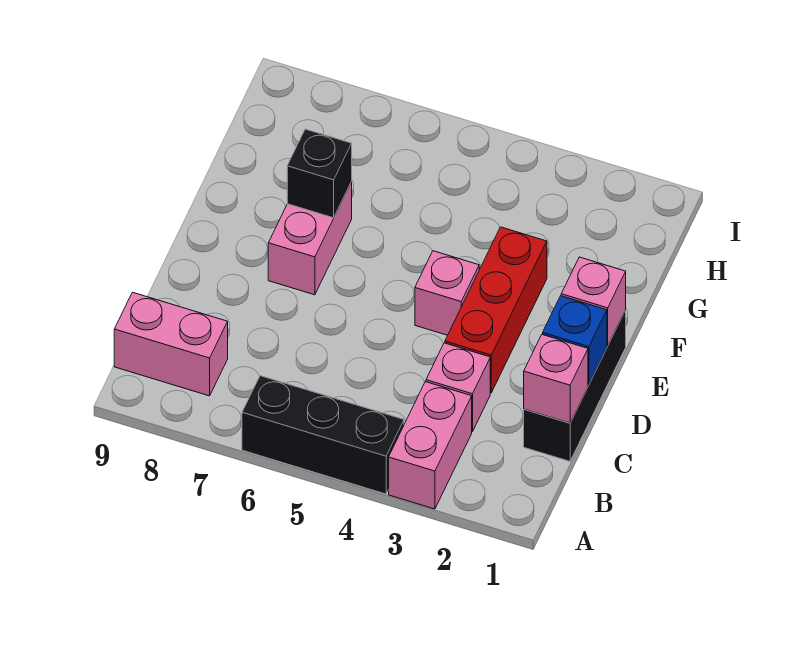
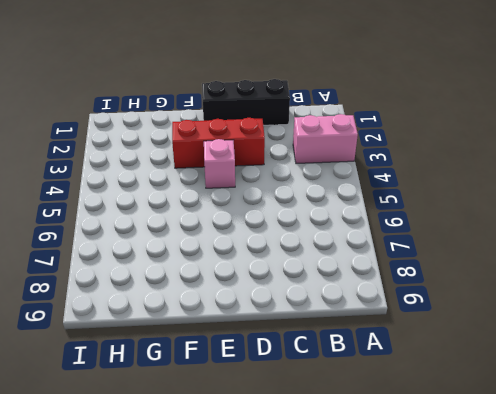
none -> black 1x3 brick [242,376,404,494]
none -> pink 1x2 brick [114,292,228,396]
none -> pink 1x1 brick [426,343,490,432]

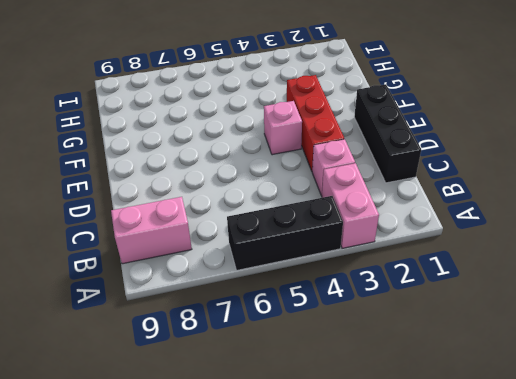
none -> pink 1x2 brick [268,182,352,295]
none -> pink 1x1 brick [524,335,588,423]
none -> blue 1x1 brick [543,296,607,384]

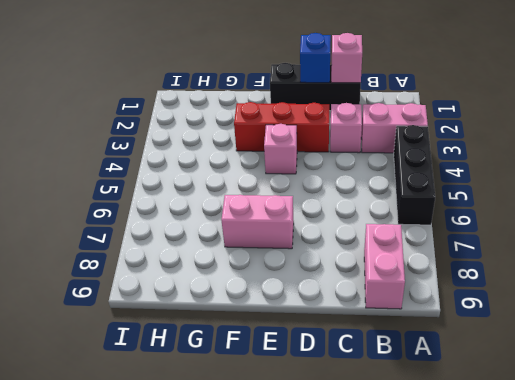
none -> pink 1x1 brick [561,257,626,346]
none -> black 1x1 brick [287,129,352,218]

